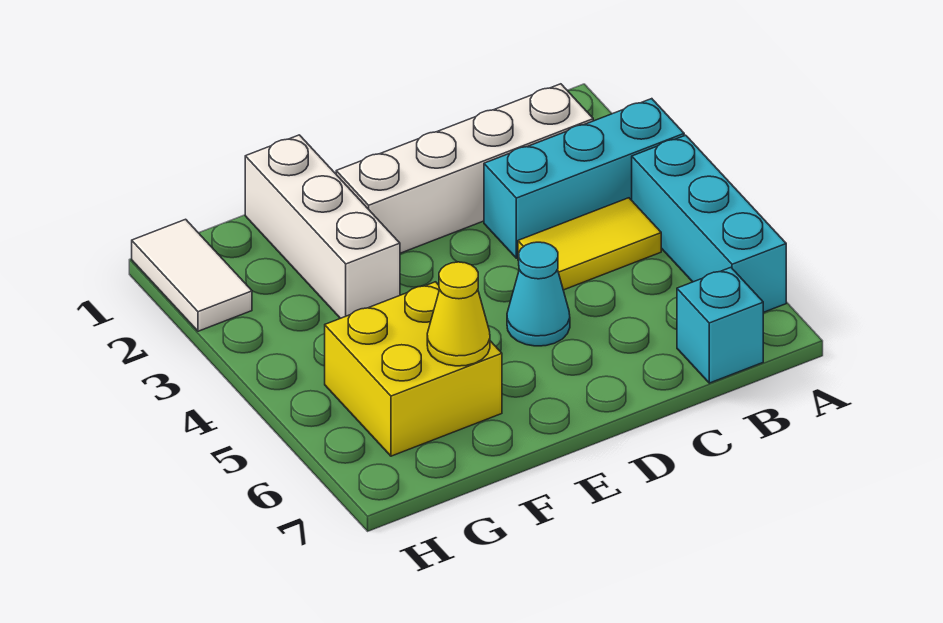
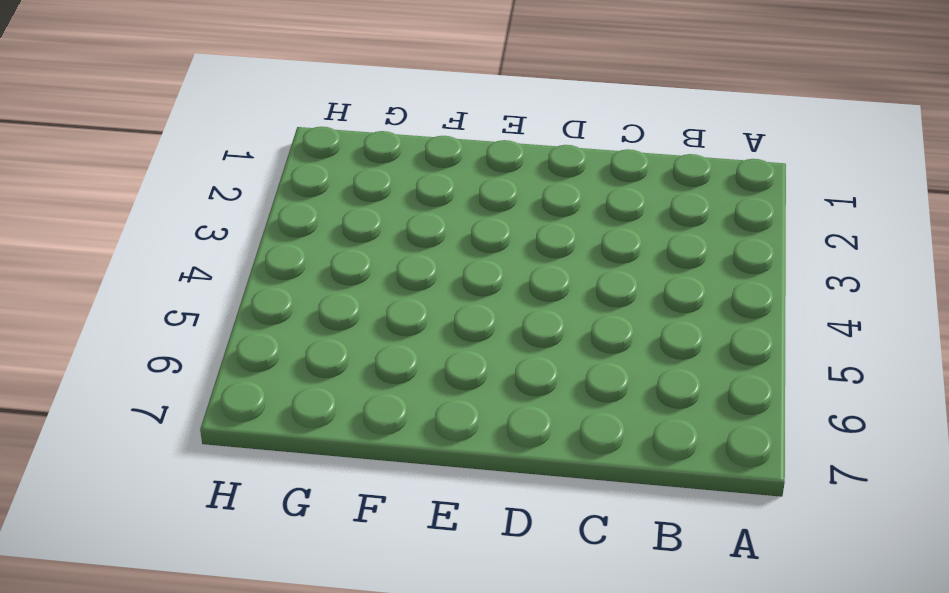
none -> cyan 1x3 brick [484,99,684,258]
none -> cyan 1x3 brick [632,135,786,312]

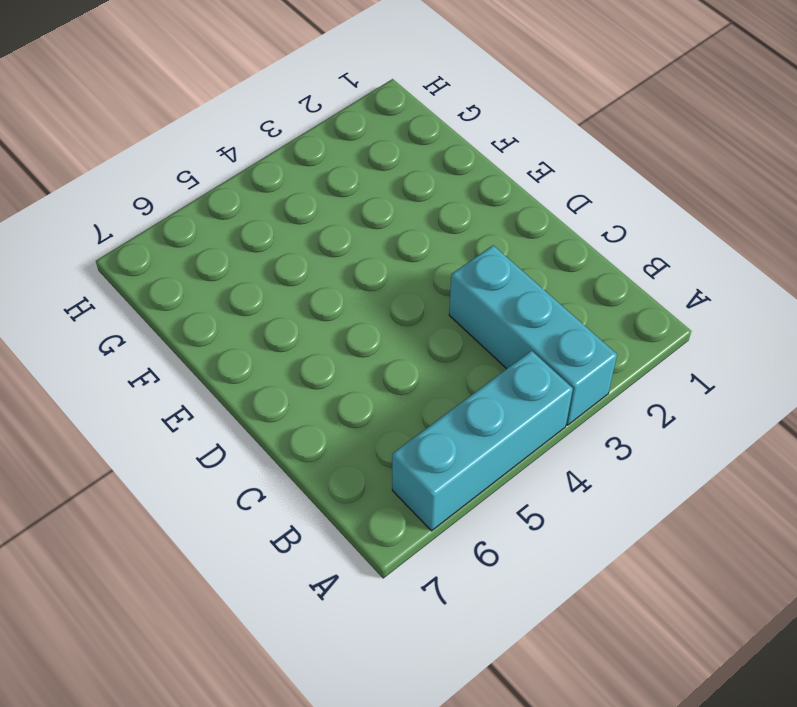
none -> white 1x4 brick [336,84,593,253]
none -> yellow 1x2 tile [518,198,661,290]

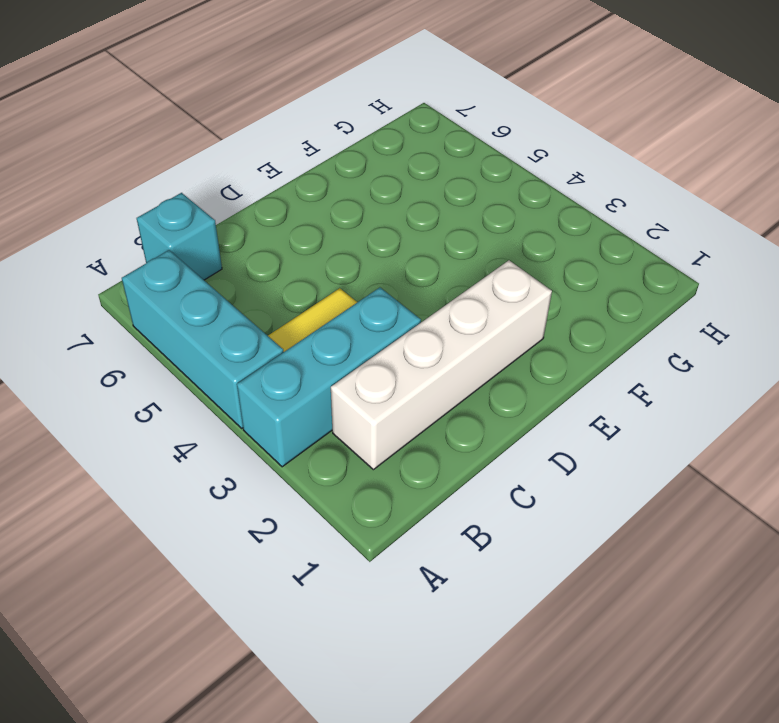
none -> cyan 1x1 cone [507,242,570,346]
none -> white 1x3 brick [245,135,400,318]

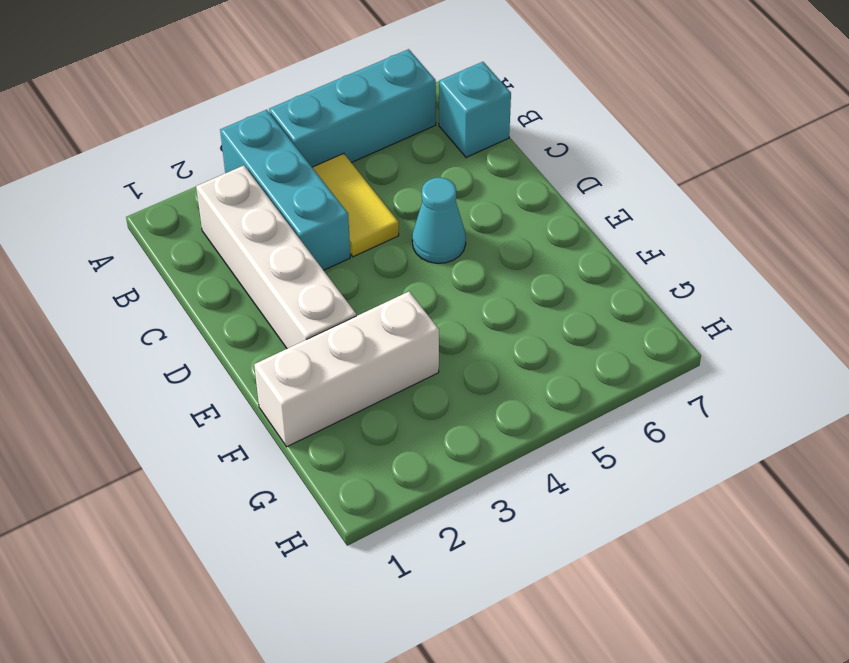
none -> yellow 2x2 brick [325,282,502,456]
none -> white 1x2 tile [132,219,252,331]

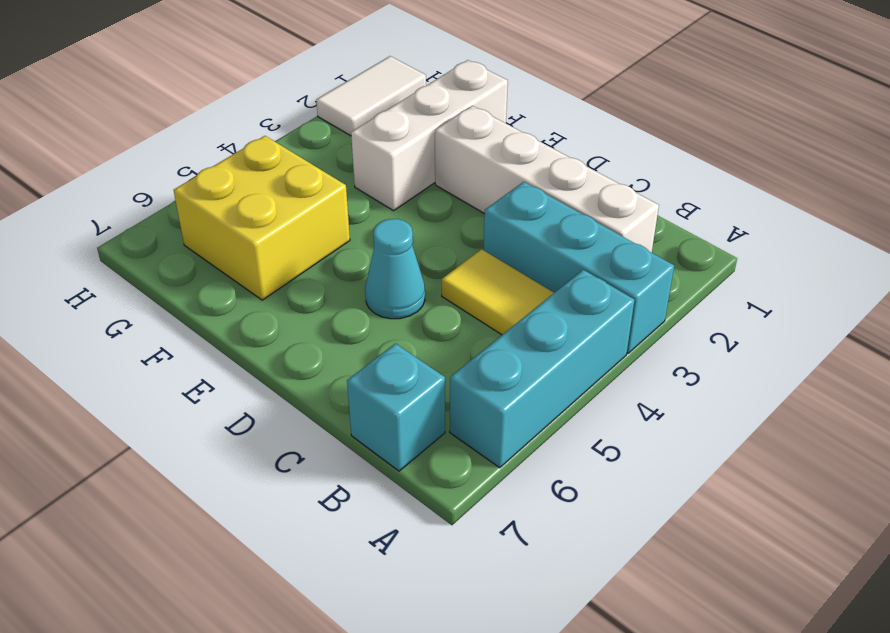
none -> yellow 1x1 cone [427,262,490,366]

